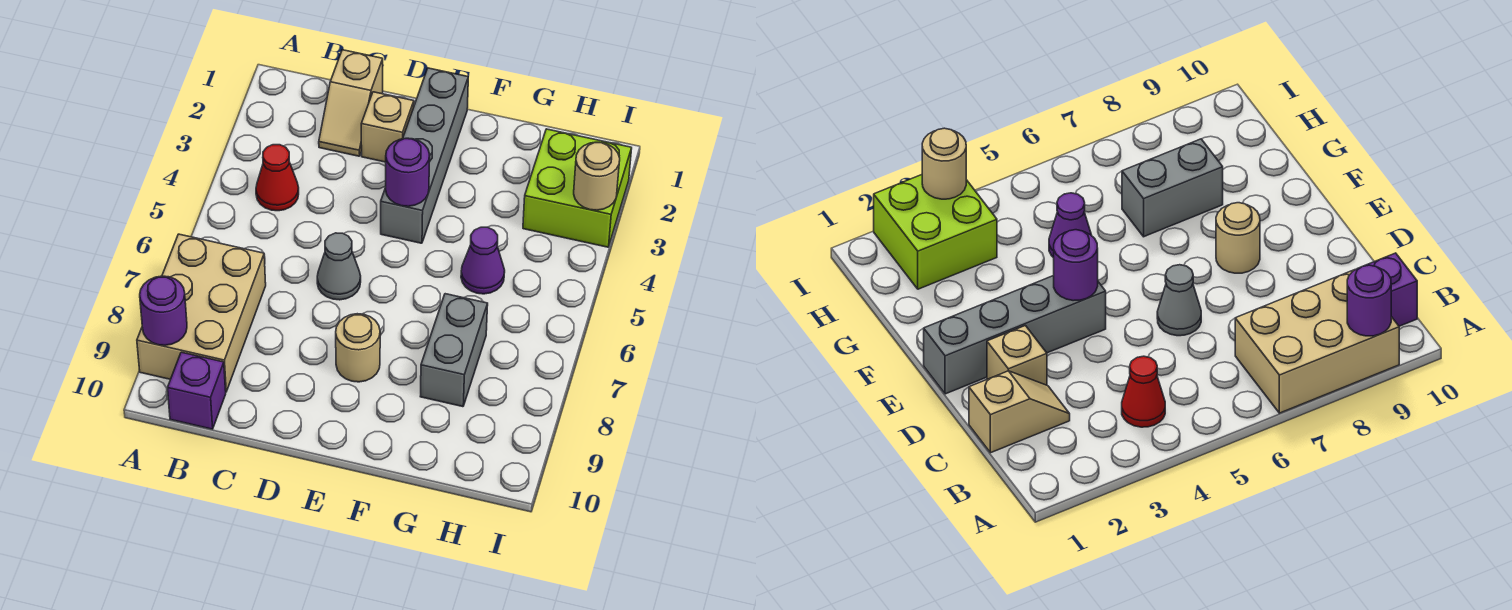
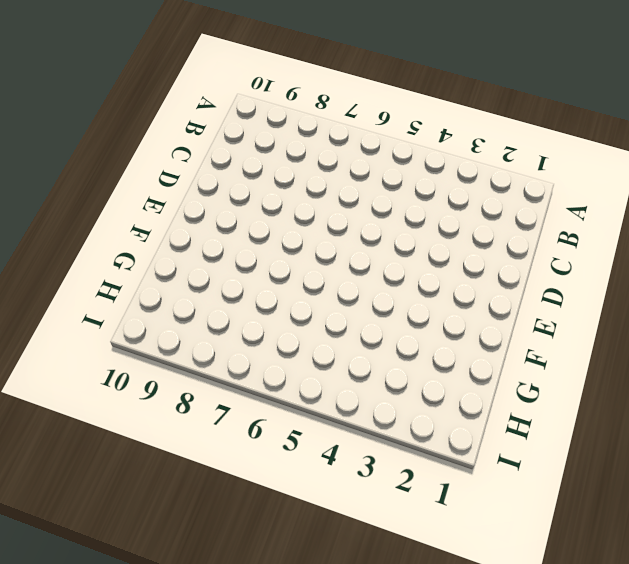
none -> tan 2x3 brick [137,234,266,392]
none -> red 1x1 cone [256,145,299,211]
none -> purple 1x1 brick [168,352,226,429]

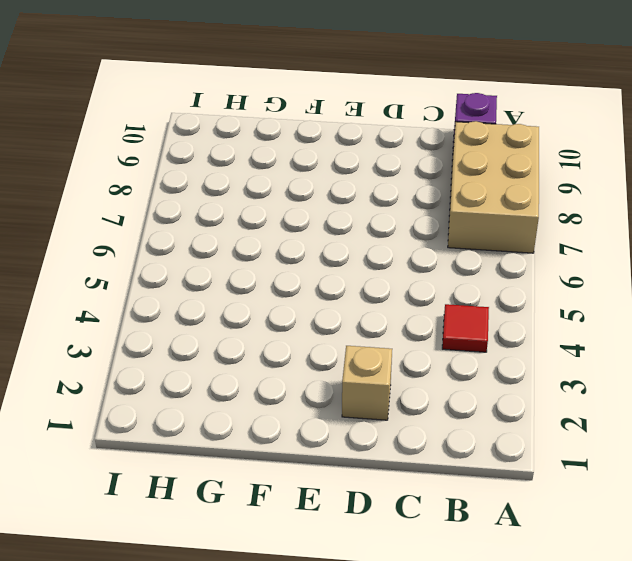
red 1x1 tile [442,304,489,352] -> red 1x1 cone [256,145,299,211]
none -> tan 1x2 slope [319,50,383,156]
none -> grey 1x1 cone [317,233,361,300]
none -> grey 1x4 brick [381,68,468,243]

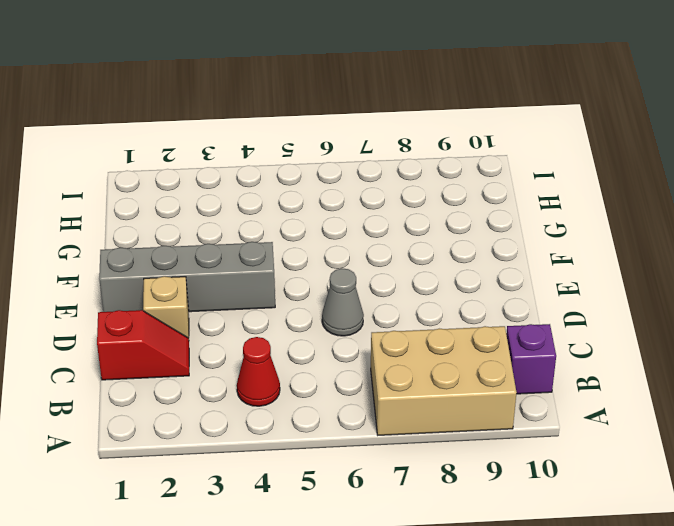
red 1x2 slope [97,310,189,380] -> tan 1x2 slope [319,50,383,156]
none -> tan 1x1 round brick [336,314,380,382]
none -> purple 1x1 cone [461,227,505,294]
none -> grey 1x2 brick [420,294,488,407]

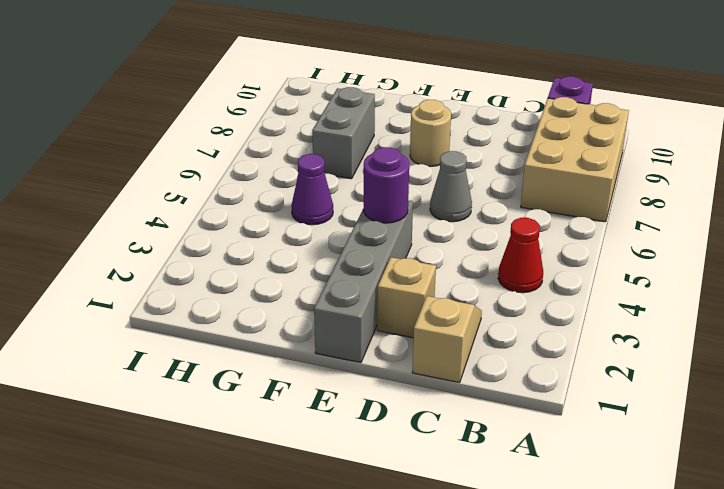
none -> lime 2x2 brick [523,129,632,247]
none -> purple 1x1 round brick [140,276,187,345]
none -> tan 1x1 round brick [574,142,620,210]

